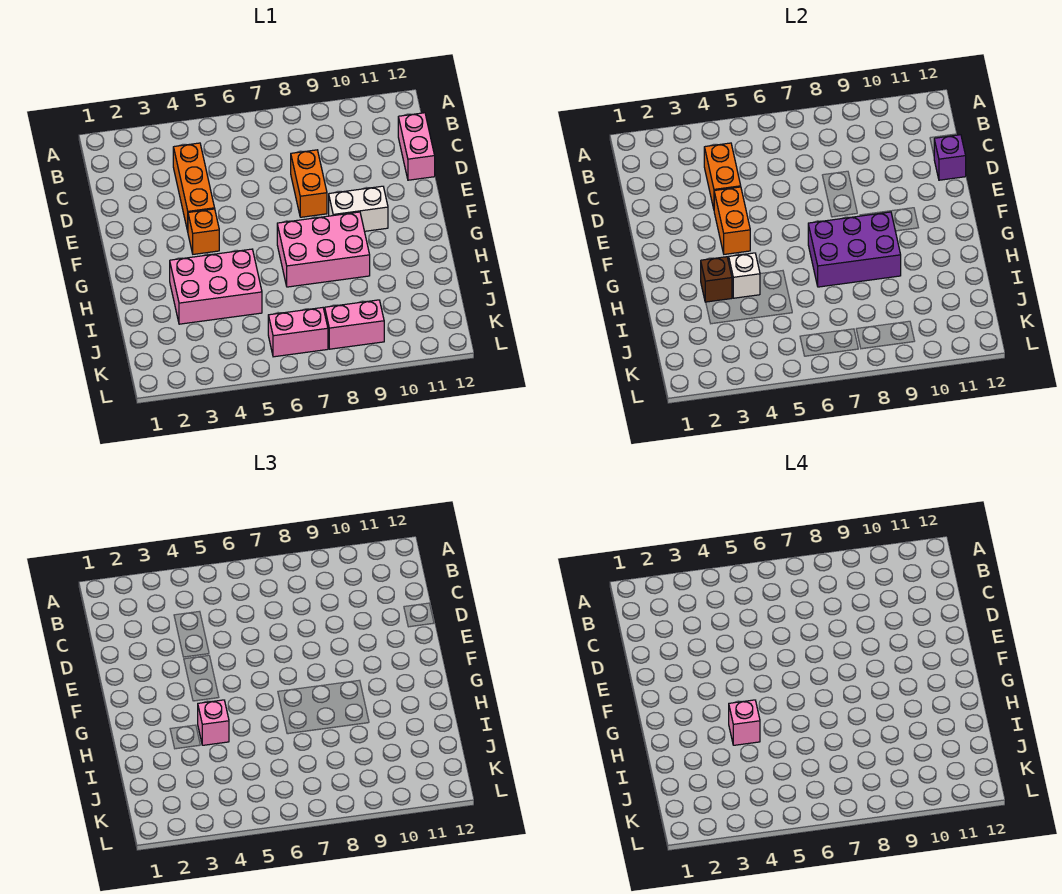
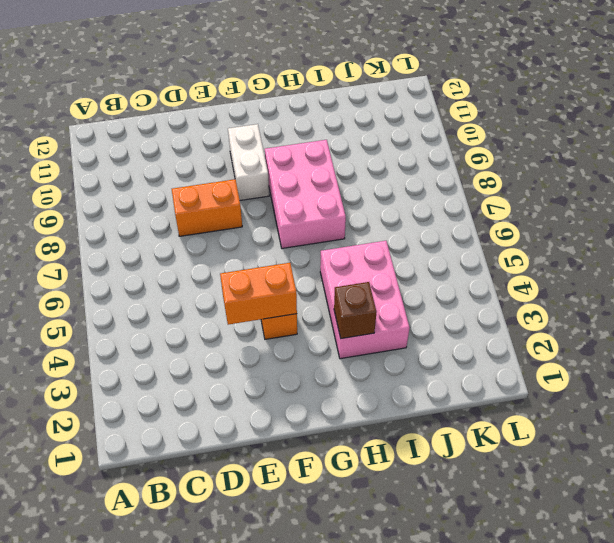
none -> orange 1x3 brick [173,143,215,231]
none -> pink 1x2 brick [398,113,435,180]
none -> pink 1x2 brick [268,308,328,357]

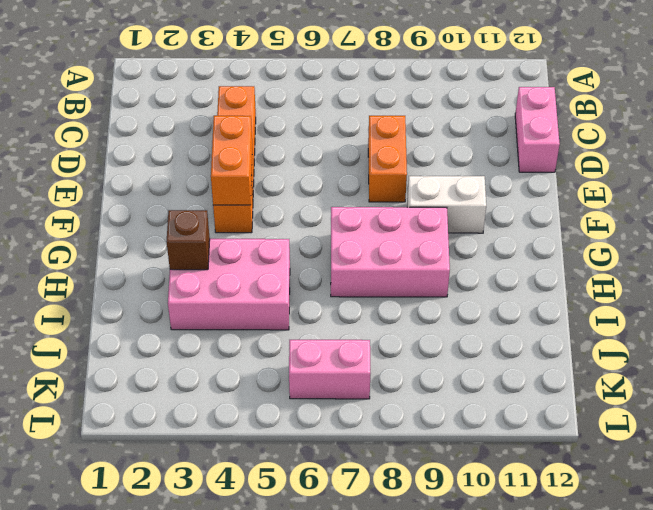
none -> pink 1x2 brick [325,300,384,349]
none -> orange 1x2 brick [704,143,741,209]
none -> purple 1x1 brick [934,135,966,180]

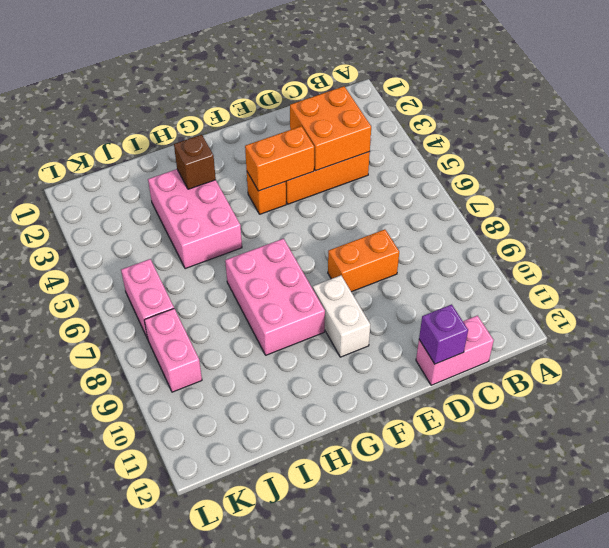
orange 2x2 brick [290,86,371,171] -> orange 1x2 brick [704,143,741,209]
none -> purple 2x3 brick [808,212,901,287]
none -> white 1x1 brick [729,253,760,298]
none -> pink 1x1 brick [198,700,229,745]

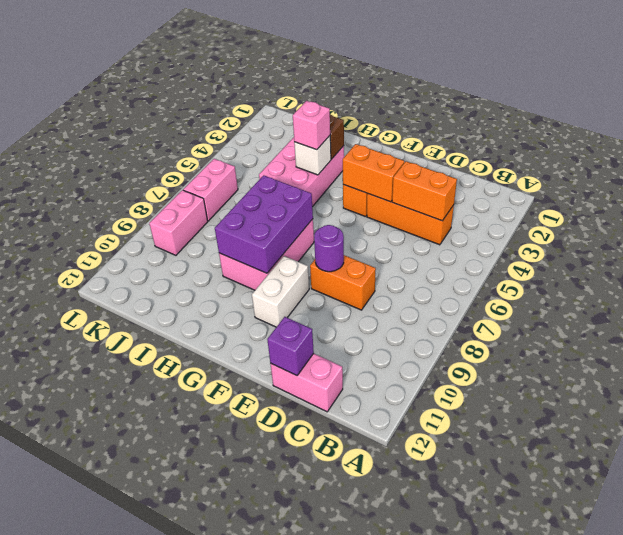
purple 1x1 round brick [314,225,344,272] -> none
none -> pink 1x1 brick [729,700,760,745]

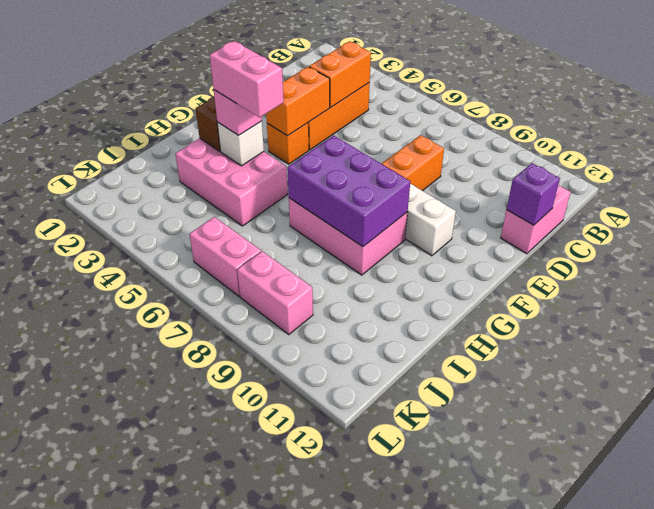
pink 1x2 brick [210,41,284,117] -> pink 1x1 brick [729,700,760,745]

